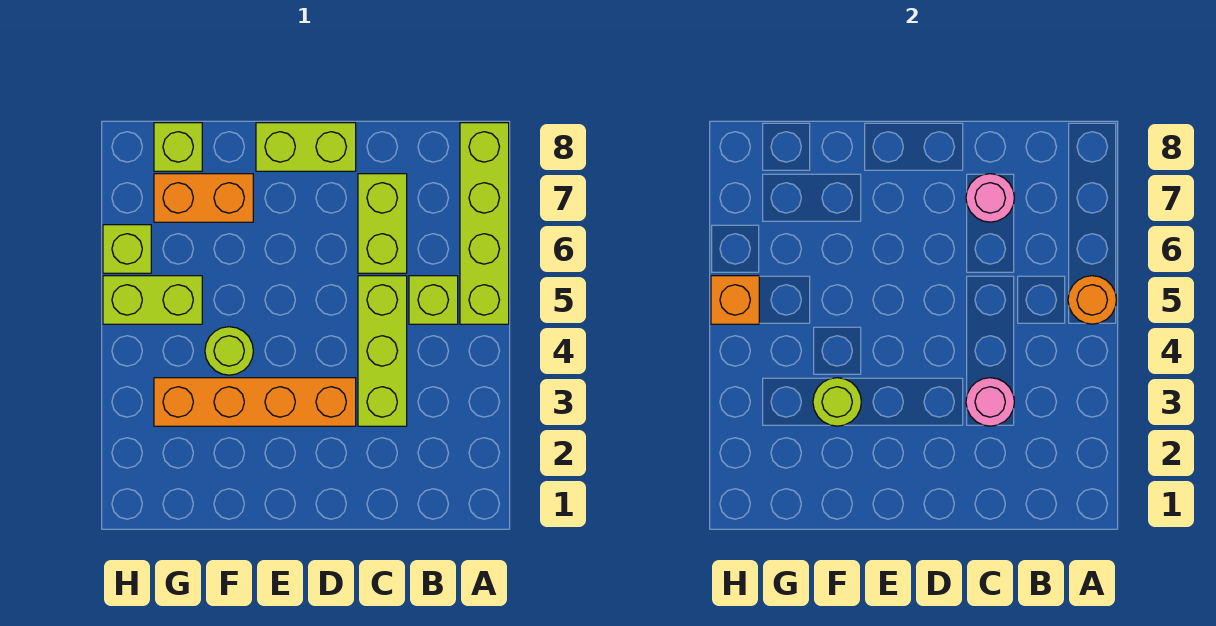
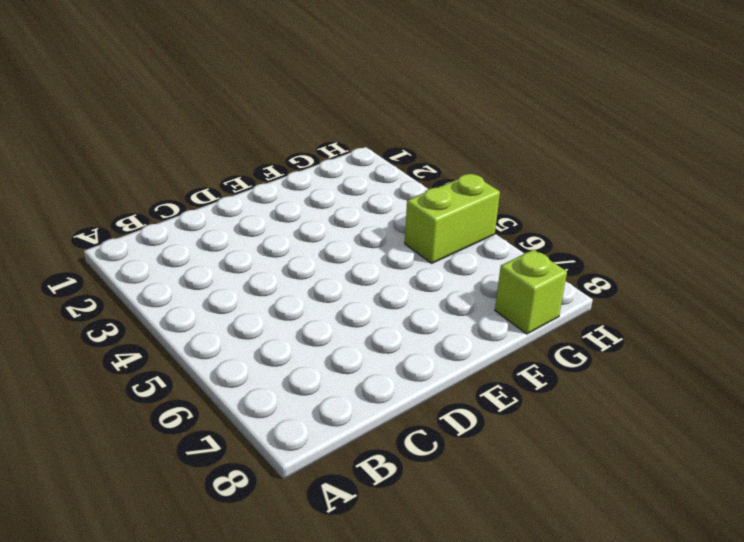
none -> lime 1x4 brick [460,123,509,324]
none -> lime 1x1 brick [409,276,458,324]
none -> lime 1x3 brick [358,276,407,426]

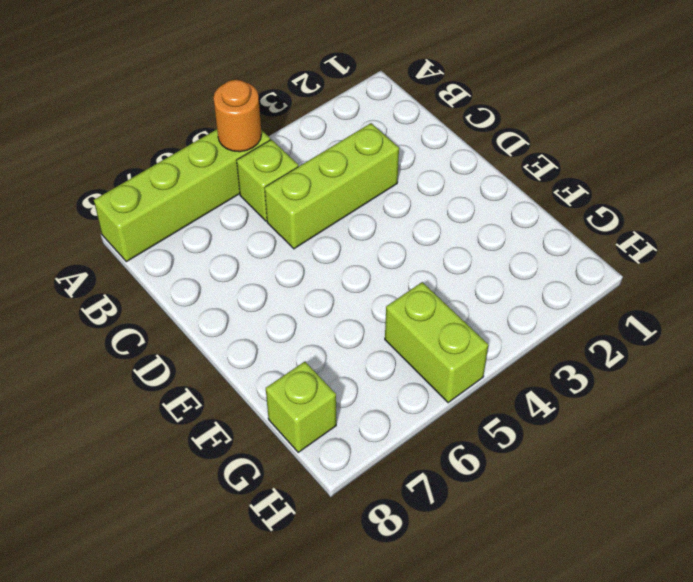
none -> lime 1x2 brick [358,174,407,273]
none -> orange 1x4 brick [154,378,356,426]
none -> lime 1x2 brick [256,123,356,171]

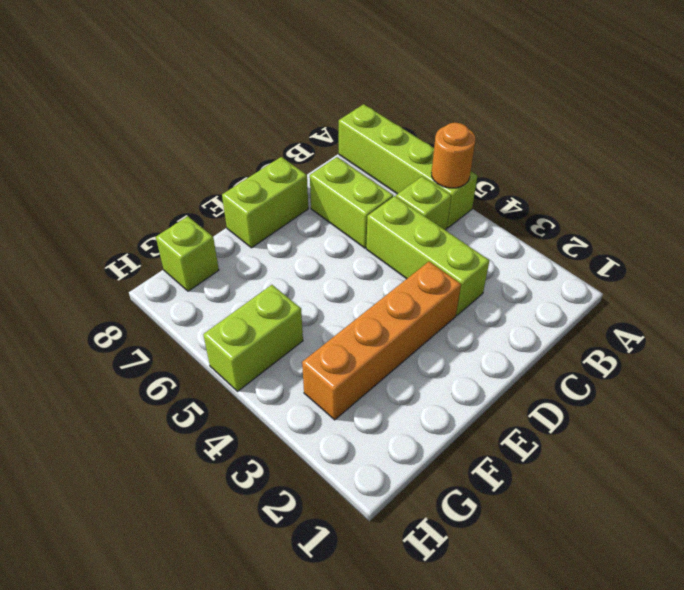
none -> lime 1x1 round brick [205,327,253,375]
none -> orange 1x2 brick [154,174,253,222]
none -> lime 1x1 brick [103,225,151,273]

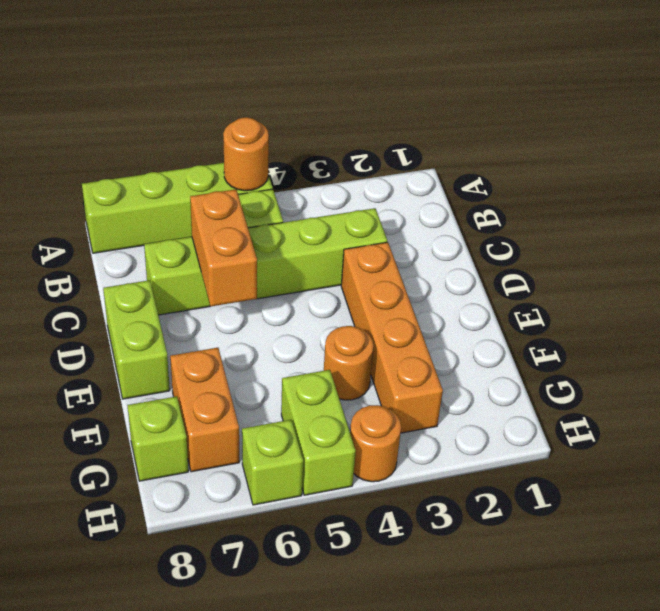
orange 1x2 brick [190,189,257,307] -> none
orange 1x1 round brick [324,326,374,400] -> lime 1x1 round brick [205,327,253,375]
orange 1x1 round brick [350,405,401,482] -> none
none -> pink 1x1 round brick [966,378,1014,426]
none -> pink 1x1 round brick [966,174,1014,222]
none -> lime 1x1 round brick [813,378,861,426]

